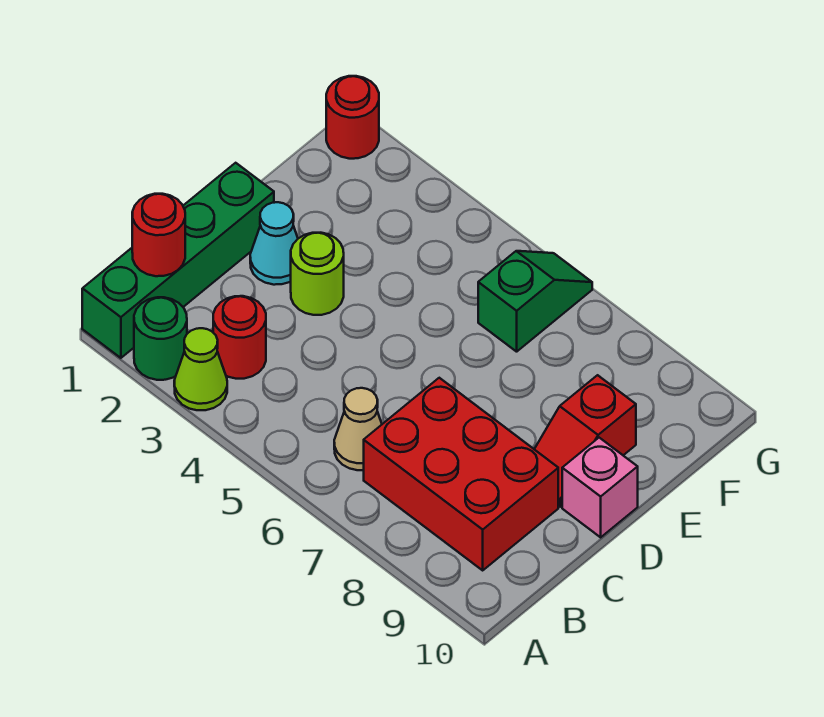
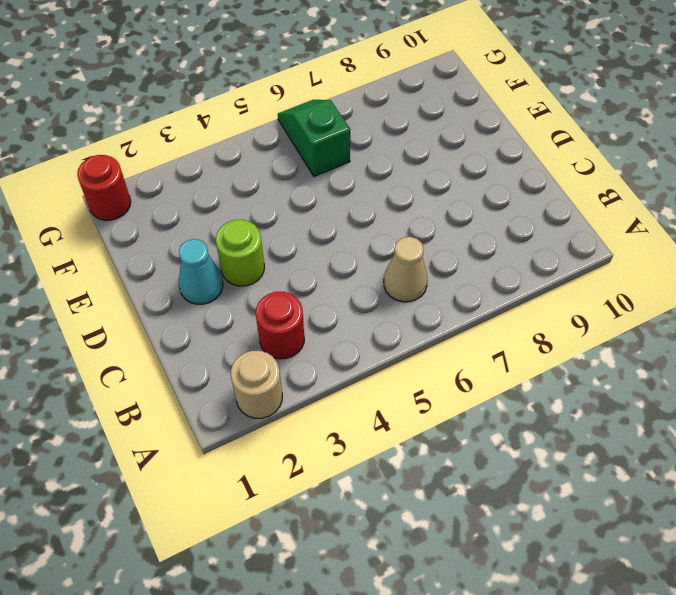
tan 1x1 round brick [231,351,282,418] -> green 1x1 round brick [134,297,187,380]
none -> green 1x4 brick [82,163,274,358]
none -> lime 1x1 cone [174,328,227,410]
none -> red 2x3 brick [364,378,558,570]

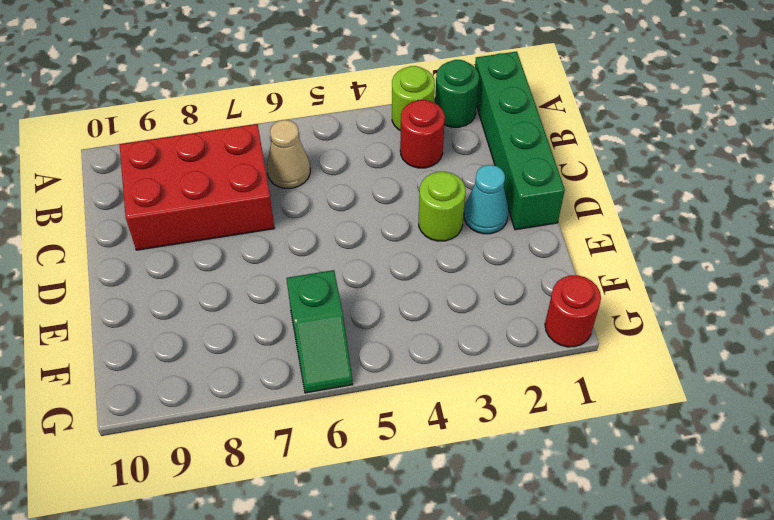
lime 1x1 round brick [392,66,435,131] -> lime 1x1 cone [174,328,227,410]
none -> red 1x2 slope [534,375,636,507]
none -> pink 1x1 brick [562,438,638,537]
none -> red 1x1 round brick [132,194,185,276]

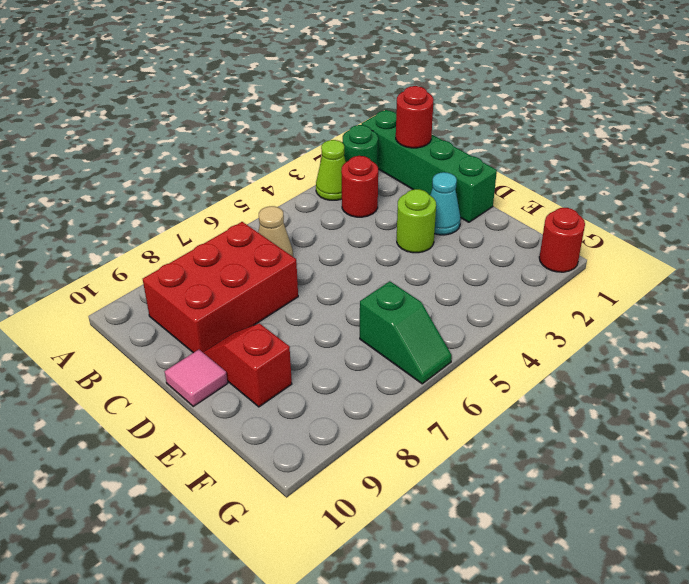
pink 1x1 tile [165,350,228,406] -> pink 1x1 brick [562,438,638,537]

